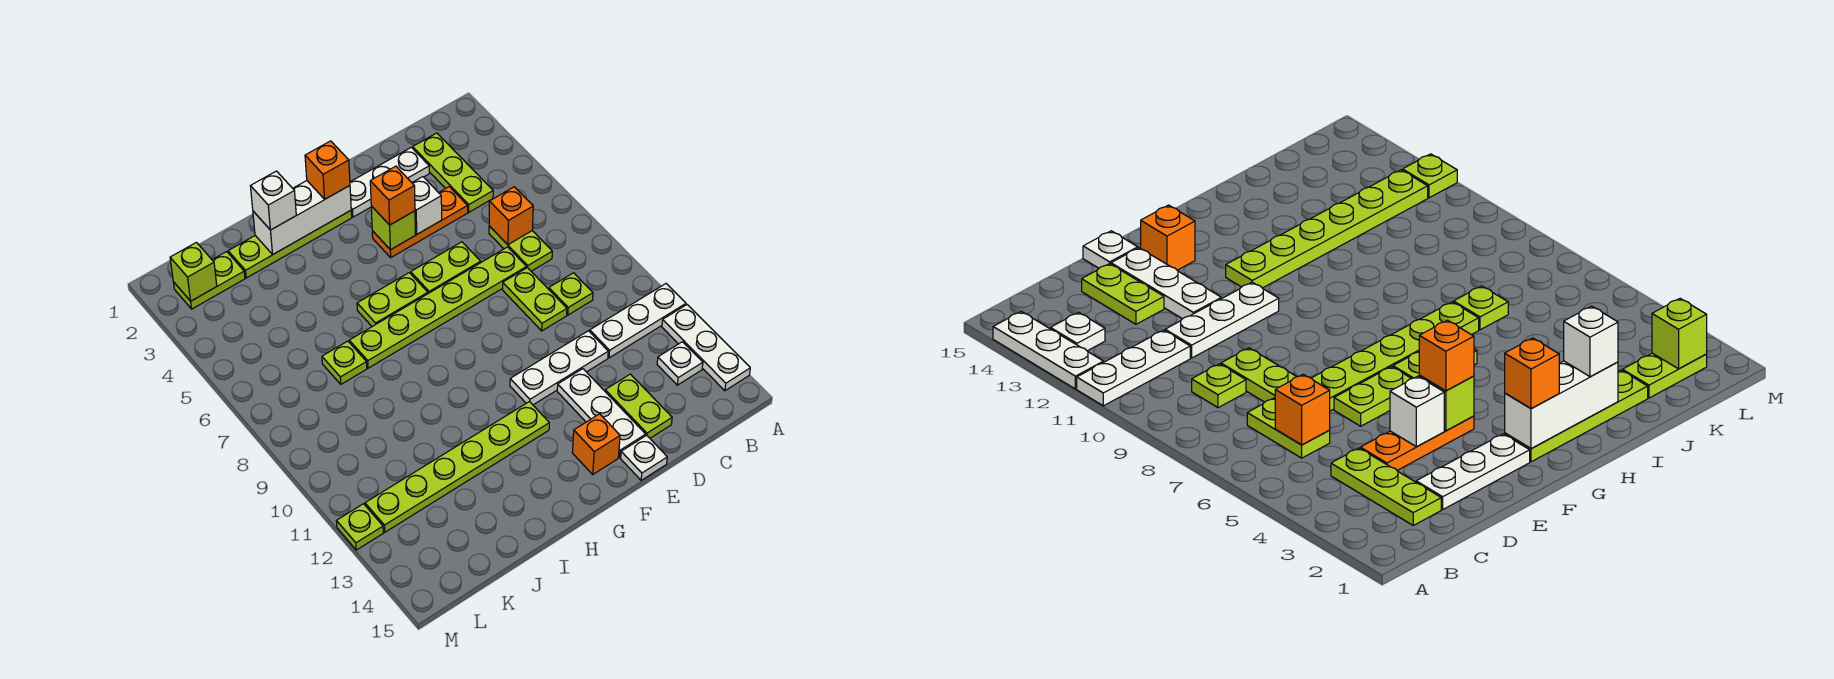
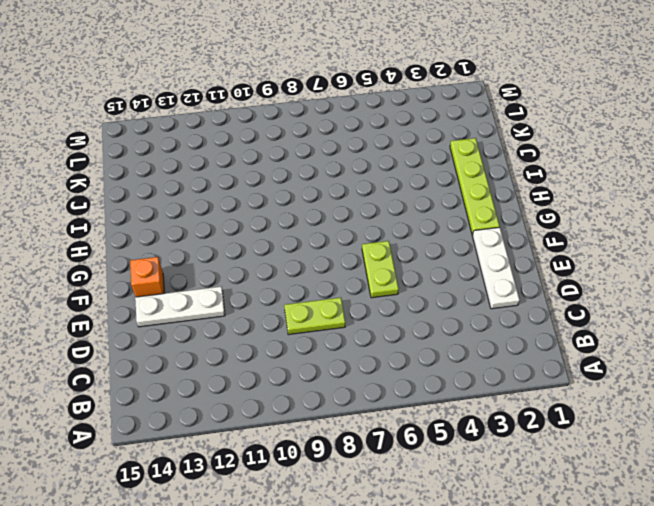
none -> white 1x3 plate [590,284,686,358]
none -> white 1x3 plate [662,305,750,391]
none -> white 1x1 plate [657,342,703,385]
none -> lime 1x3 plate [413,133,493,212]

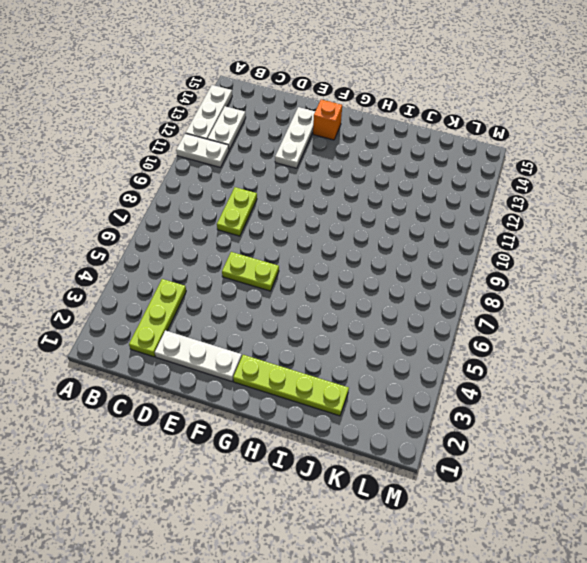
white 1x2 plate [176,133,229,168] -> white 1x3 plate [590,284,686,358]
white 1x2 plate [208,106,246,150] -> white 1x1 plate [657,342,703,385]
none -> lime 1x2 plate [489,226,552,271]
none -> lime 1x1 plate [549,273,593,315]
none -> orange 1x3 plate [372,187,468,257]
none -> lime 1x6 plate [349,247,526,368]

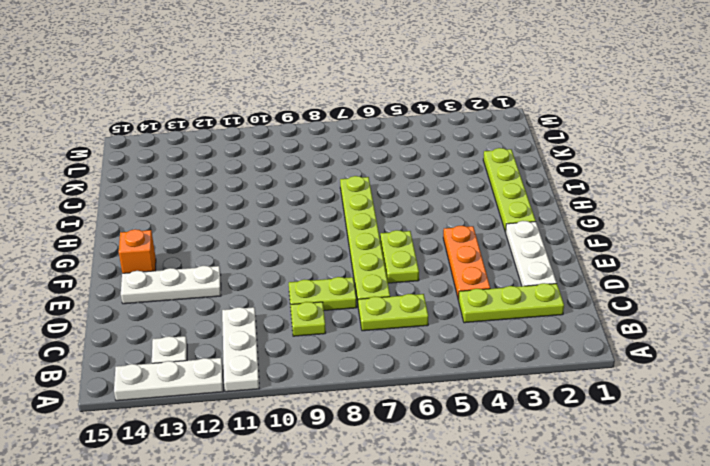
none -> white 1x3 plate [510,331,608,405]
none -> lime 1x2 plate [605,374,672,438]
none -> white 1x1 plate [621,435,667,480]
none -> lime 1x2 plate [357,273,428,326]

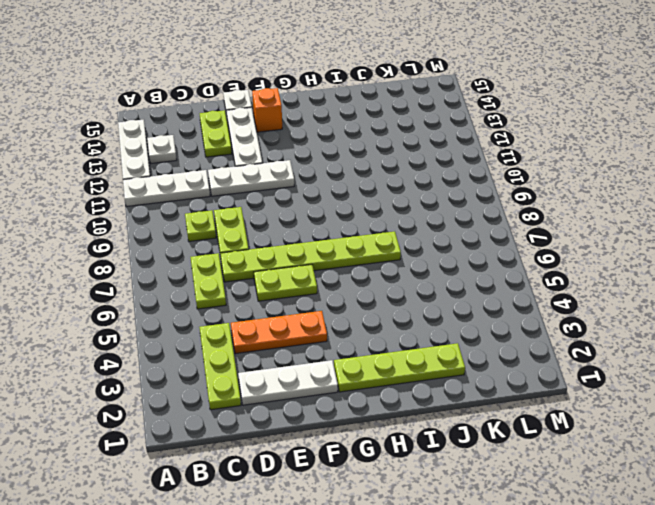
none -> lime 1x2 plate [357,273,428,326]
none -> lime 1x6 plate [365,401,549,532]
none -> lime 1x1 plate [322,341,367,384]
none -> lime 1x2 plate [173,252,245,309]

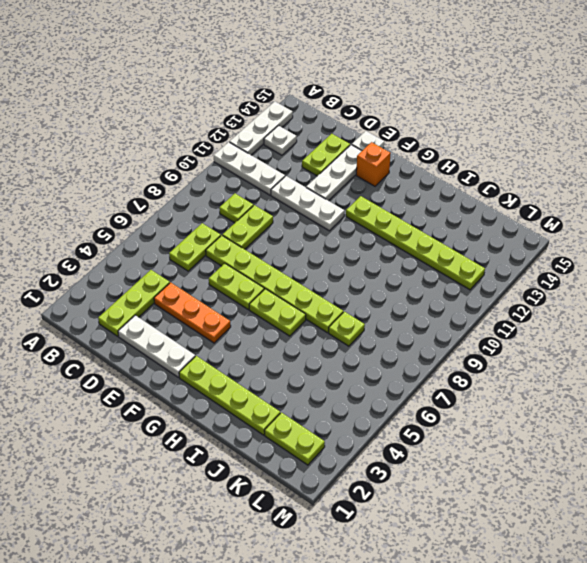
none -> lime 1x1 plate [337,504,383,550]
none -> orange 1x1 brick [489,187,533,245]
none -> white 1x1 brick [412,177,442,234]
none -> lime 1x1 brick [371,206,415,250]

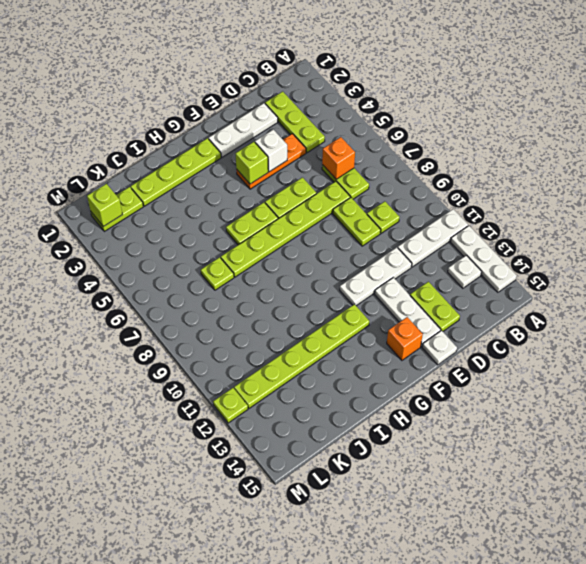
none -> white 1x3 brick [253,181,351,255]
none -> orange 1x1 brick [370,166,415,225]
none -> orange 1x1 brick [305,141,350,199]
none -> white 1x1 brick [250,171,296,230]

